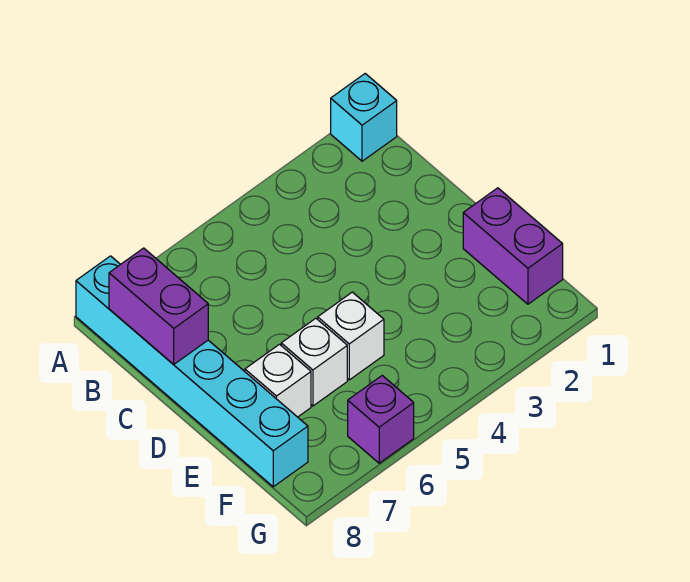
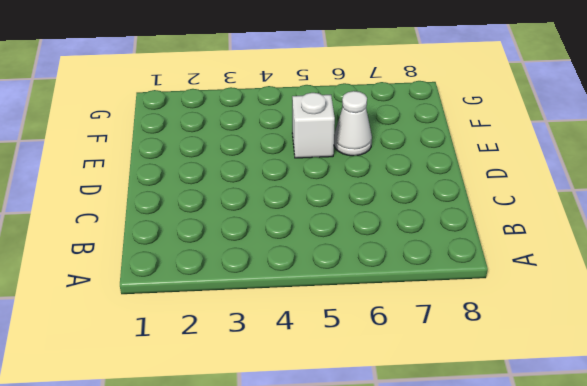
white 1x1 cone [334,91,372,156] -> white 1x1 brick [281,318,347,406]
none -> cyan 1x1 brick [331,74,397,161]
none -> cyan 1x6 brick [76,256,308,487]

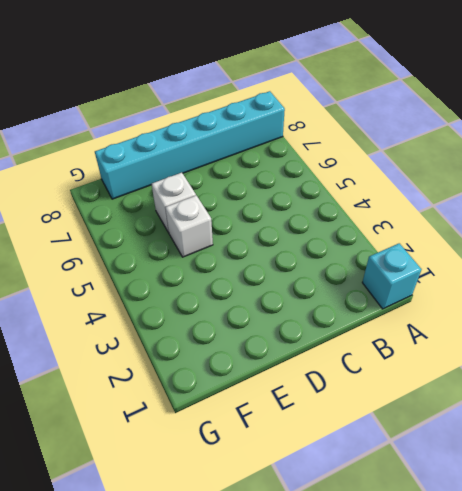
none -> purple 1x2 brick [463,188,563,304]
none -> white 1x1 brick [245,344,311,417]

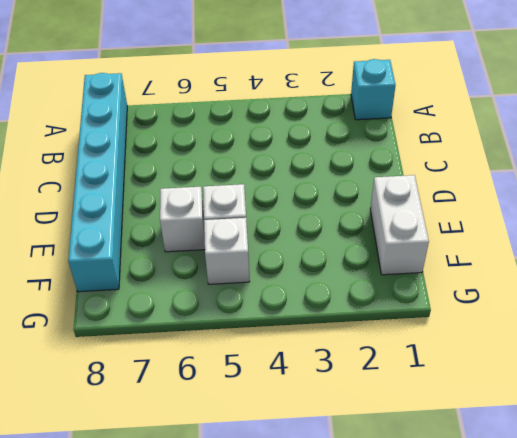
white 1x2 brick [370,175,429,275] -> purple 1x2 brick [463,188,563,304]
white 1x1 brick [204,218,250,284] -> white 1x1 brick moved to [245,344,311,417]
none -> purple 1x1 brick [348,376,414,463]
none -> purple 1x2 brick [109,248,208,364]

